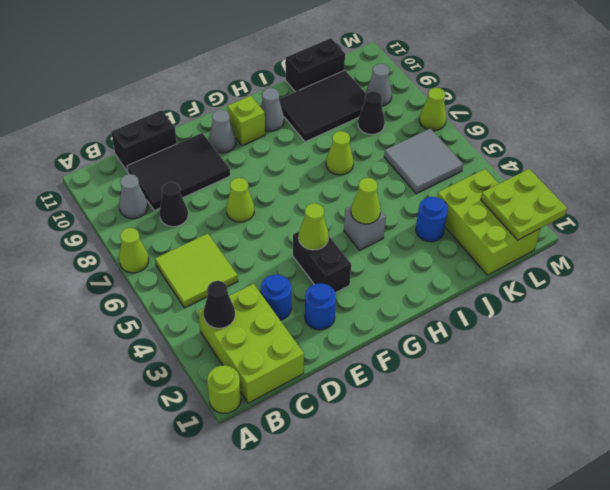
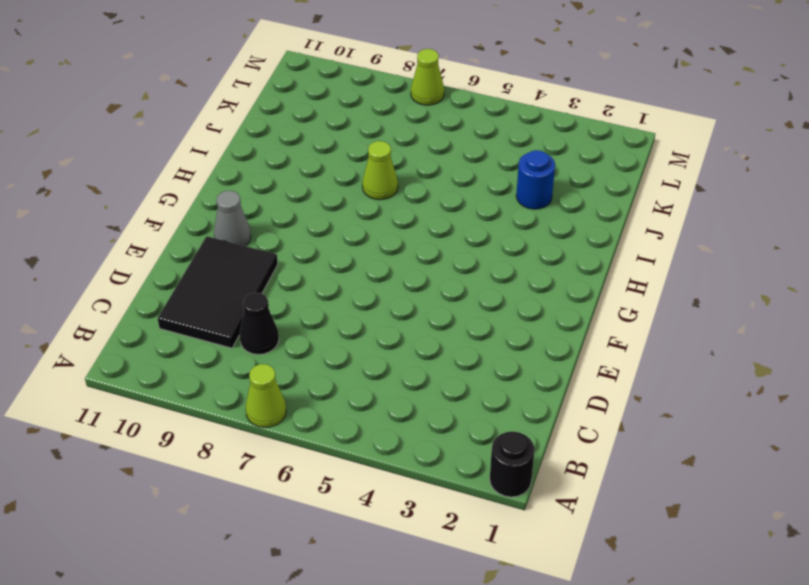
black 1x1 round brick [490,431,535,497] -> lime 1x1 round brick [207,365,241,413]
none -> lime 2x3 brick [198,284,304,403]
none -> lime 2x2 tile [155,234,238,308]
none -> grey 1x1 cone [119,174,148,219]

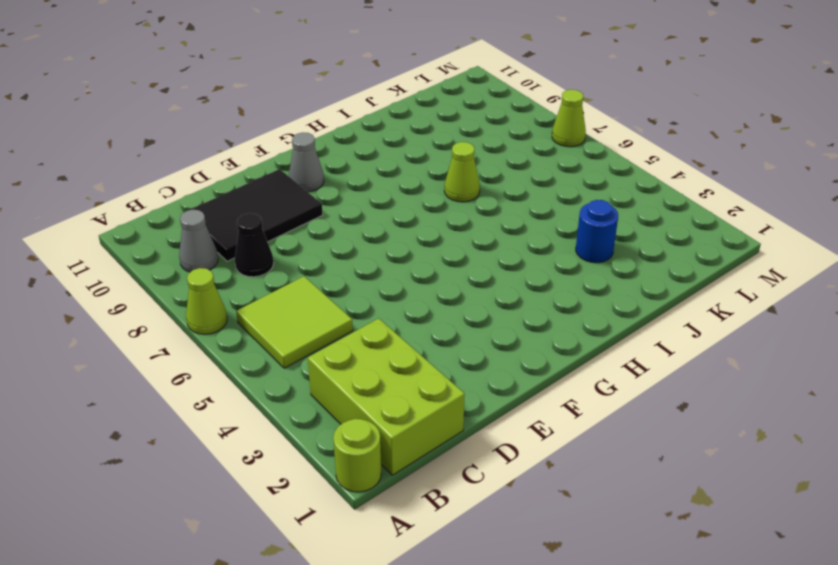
none -> black 1x2 brick [111,110,177,172]
none -> blue 1x1 round brick [261,275,291,320]
none -> blue 1x1 round brick [305,283,336,330]

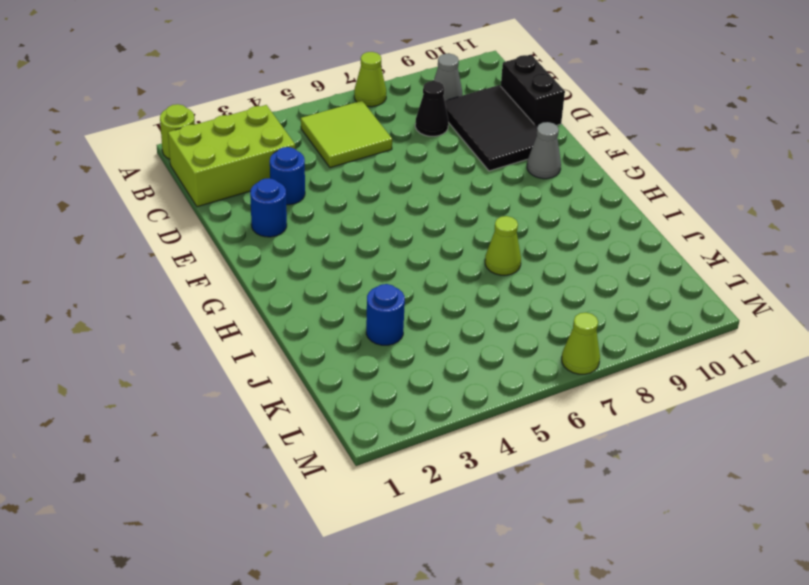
none -> lime 1x1 cone [226,178,254,222]
none -> black 1x2 brick [293,232,351,293]
none -> lime 1x1 brick [227,95,265,146]

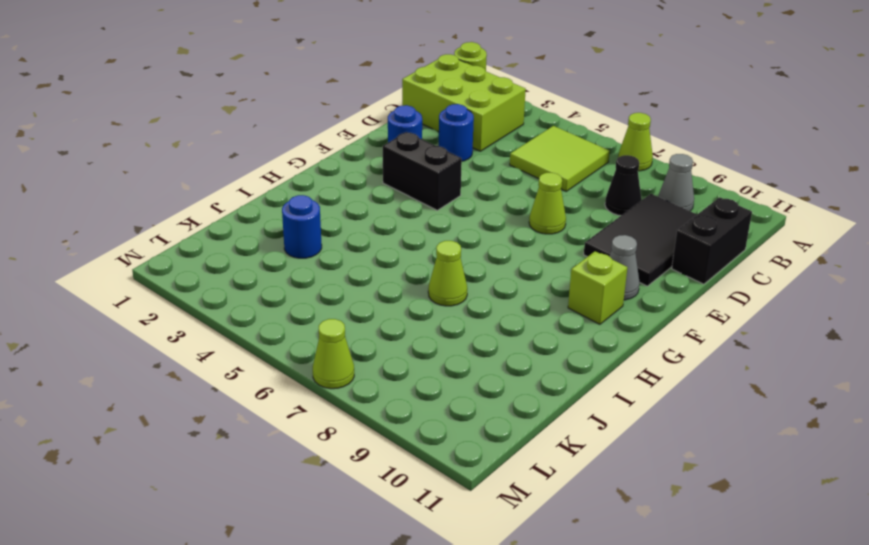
none -> grey 1x1 brick [344,206,386,250]
none -> grey 1x1 cone [261,88,284,131]
none -> black 2x3 tile [279,70,366,142]

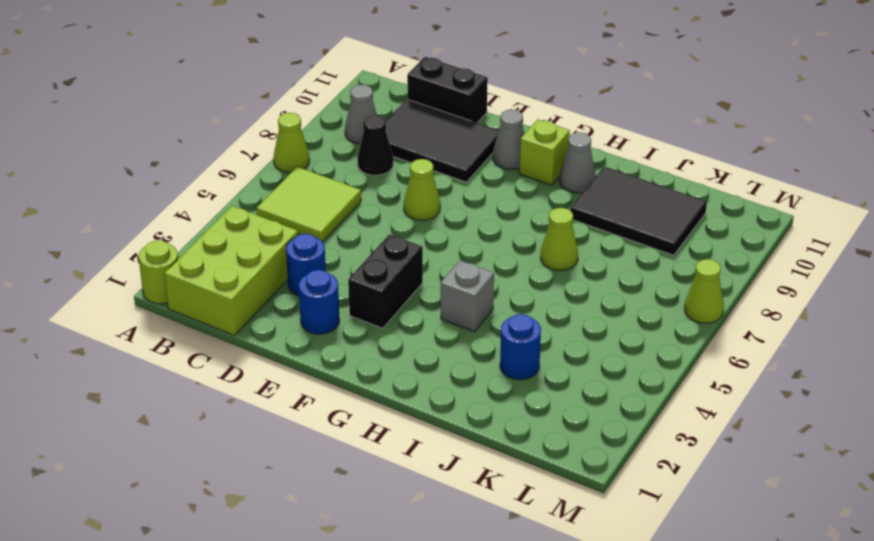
none -> black 1x2 brick [286,38,345,92]
none -> lime 2x3 brick [437,169,540,275]
none -> grey 2x2 tile [384,129,463,194]

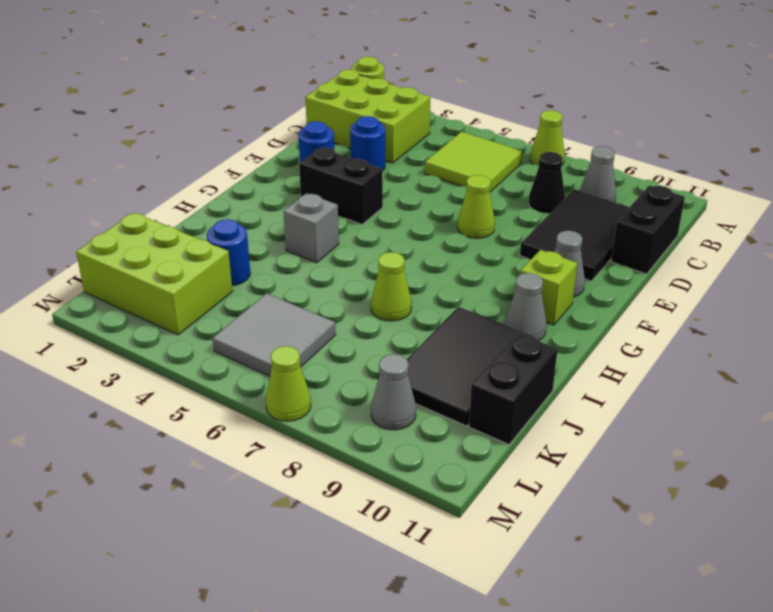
none -> black 1x1 cone [358,91,385,134]
none -> black 1x1 cone [204,281,235,328]
none -> lime 1x1 cone [299,203,329,250]

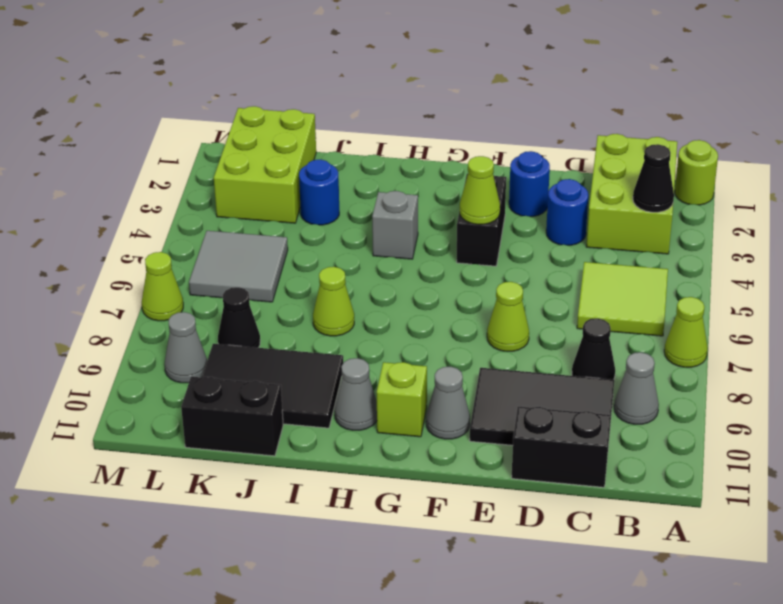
none -> lime 1x1 cone [351,178,381,224]
none -> lime 2x2 plate [481,169,567,240]

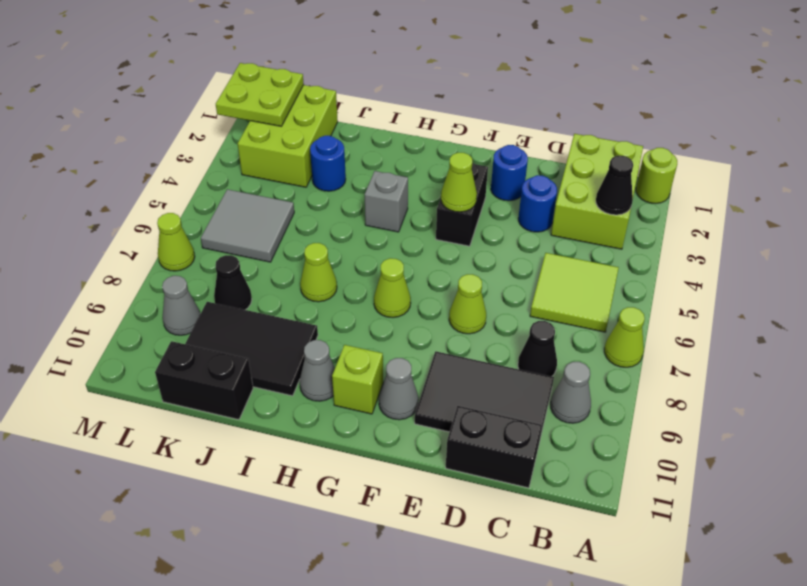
lime 1x1 cone [374,258,411,317] -> lime 1x1 cone moved to [351,178,381,224]

